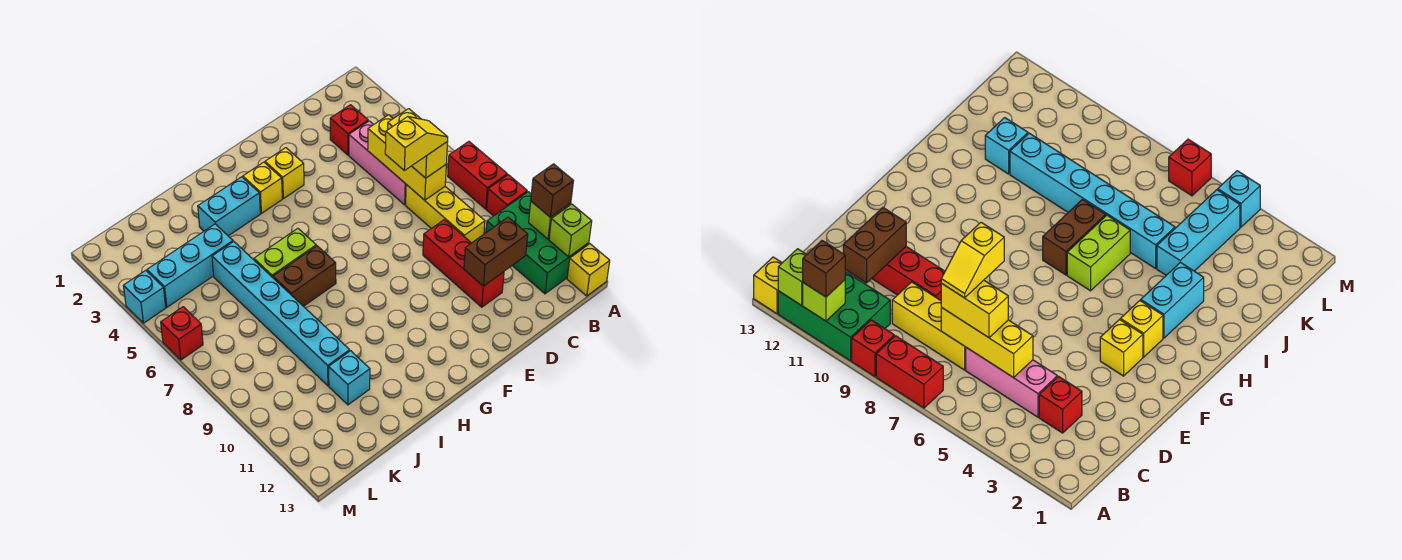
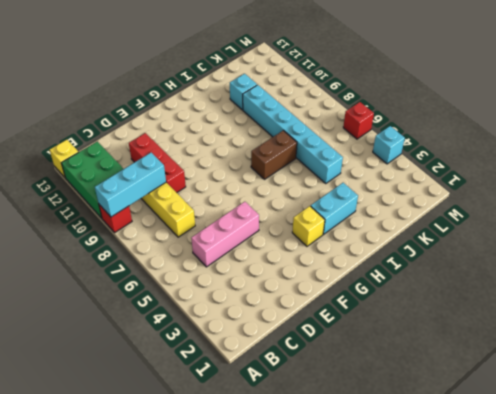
cyan 1x3 brick [95,153,166,217] -> cyan 1x3 brick moved to [147,224,233,307]
pink 1x3 brick [191,202,259,267] -> pink 1x3 brick turned to [349,121,406,205]
none -> red 1x2 brick [448,142,507,209]
none -> red 1x1 brick [330,105,368,155]
none -> yellow 1x1 brick [265,148,304,199]

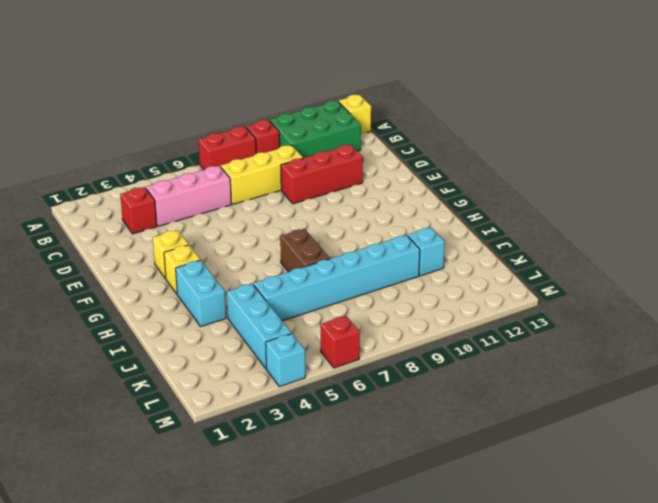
none -> lime 1x2 brick [254,229,316,278]
none -> lime 1x1 brick [529,201,571,239]
none -> lime 1x1 brick [549,204,592,257]

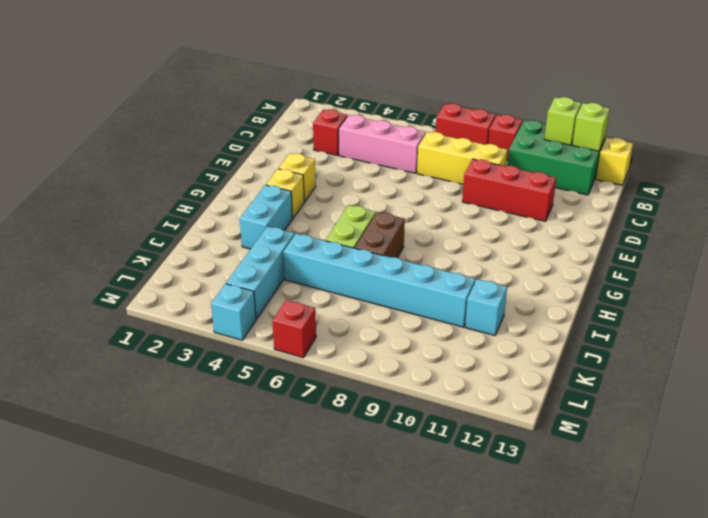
none -> yellow 1x3 brick [368,115,446,200]
none -> brown 1x2 brick [464,217,528,286]
none -> brown 1x1 brick [531,164,573,217]

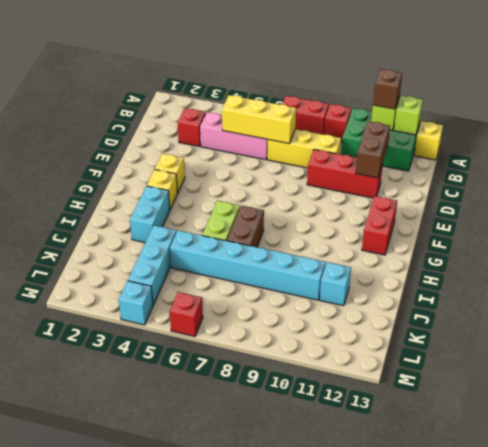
red 1x2 brick [362,196,397,255] -> none
none -> yellow 1x2 brick [388,109,448,178]
none -> yellow 1x2 slope [385,117,448,171]

